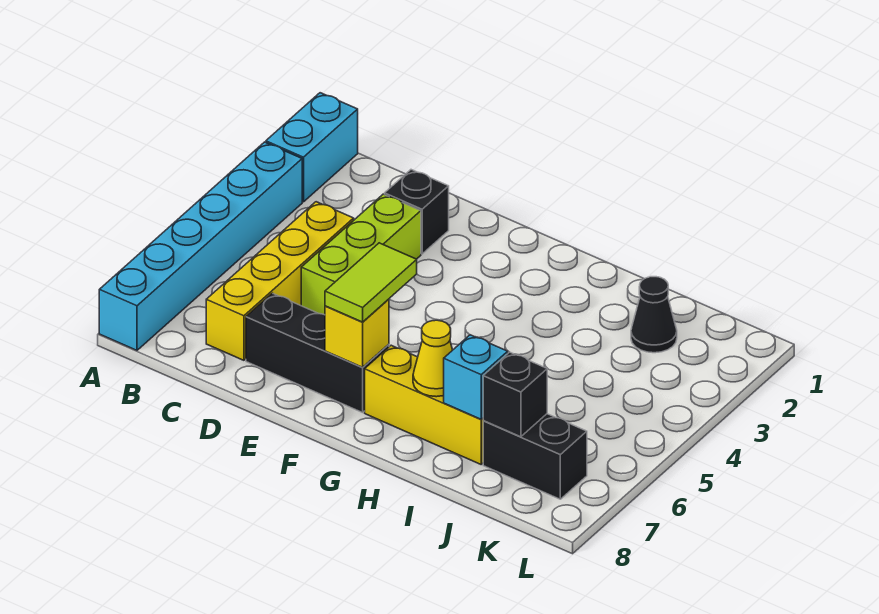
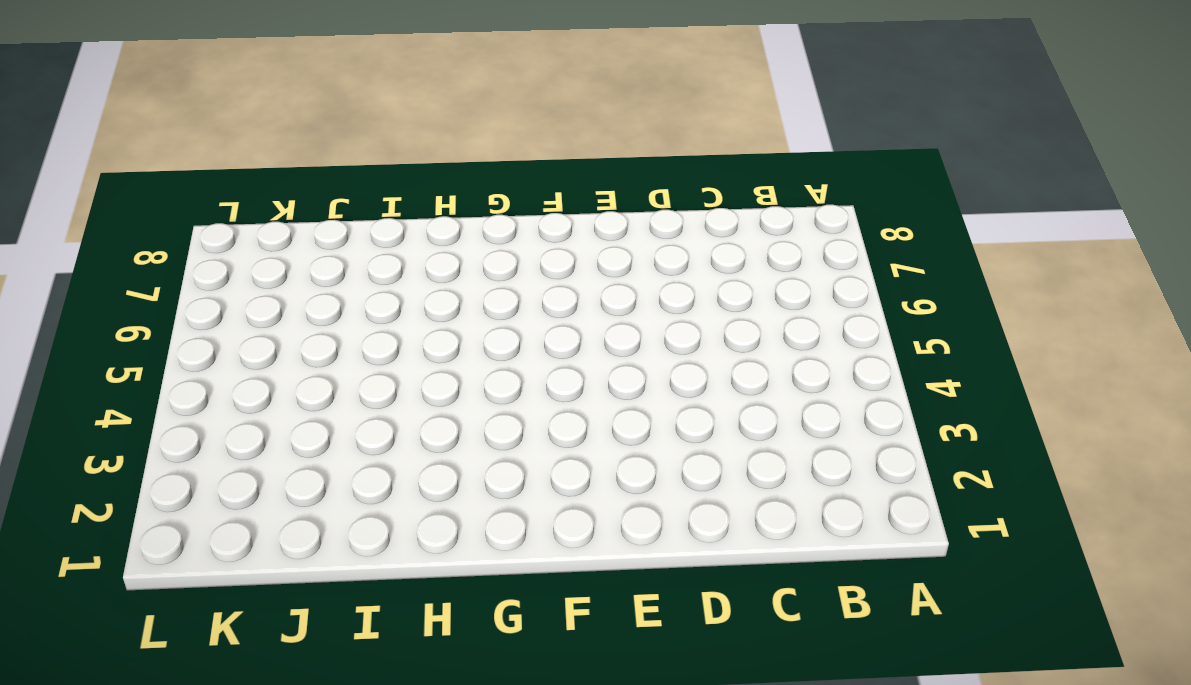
none -> cyan 1x2 brick [266,93,358,202]
none -> cyan 1x6 brick [99,142,302,350]
none -> yellow 1x4 brick [206,202,354,360]

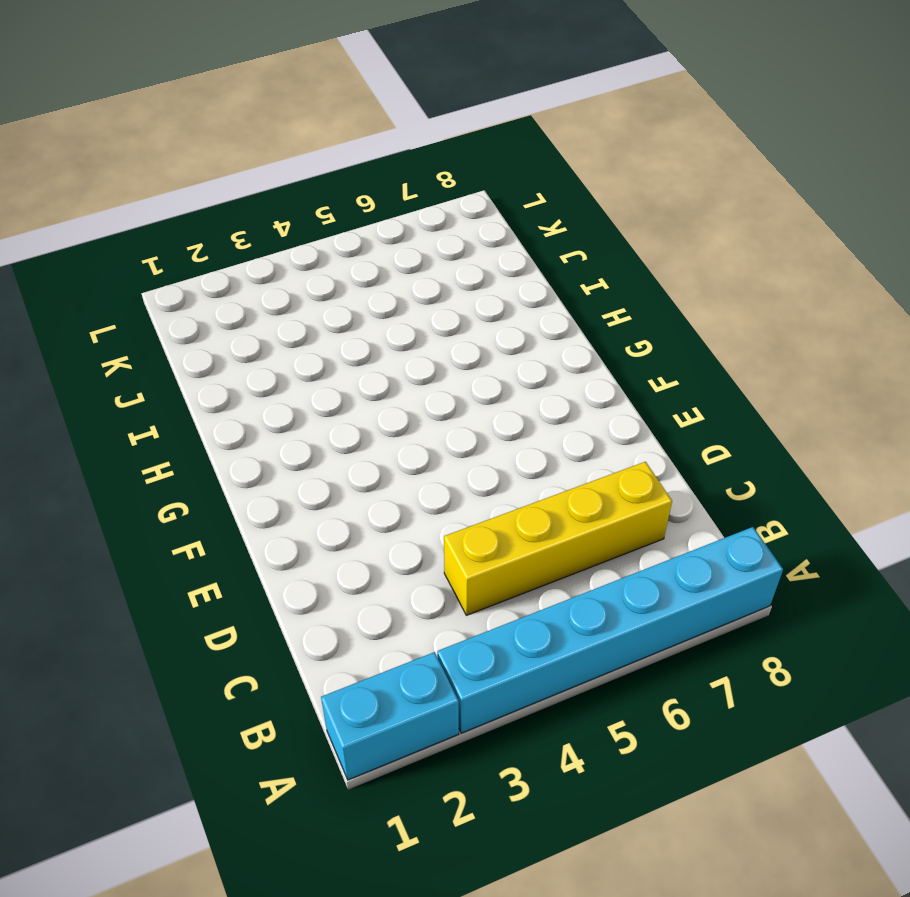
none -> black 1x1 brick [385,170,449,254]
none -> lime 1x3 brick [301,194,421,315]
none -> black 1x3 brick [246,293,389,413]

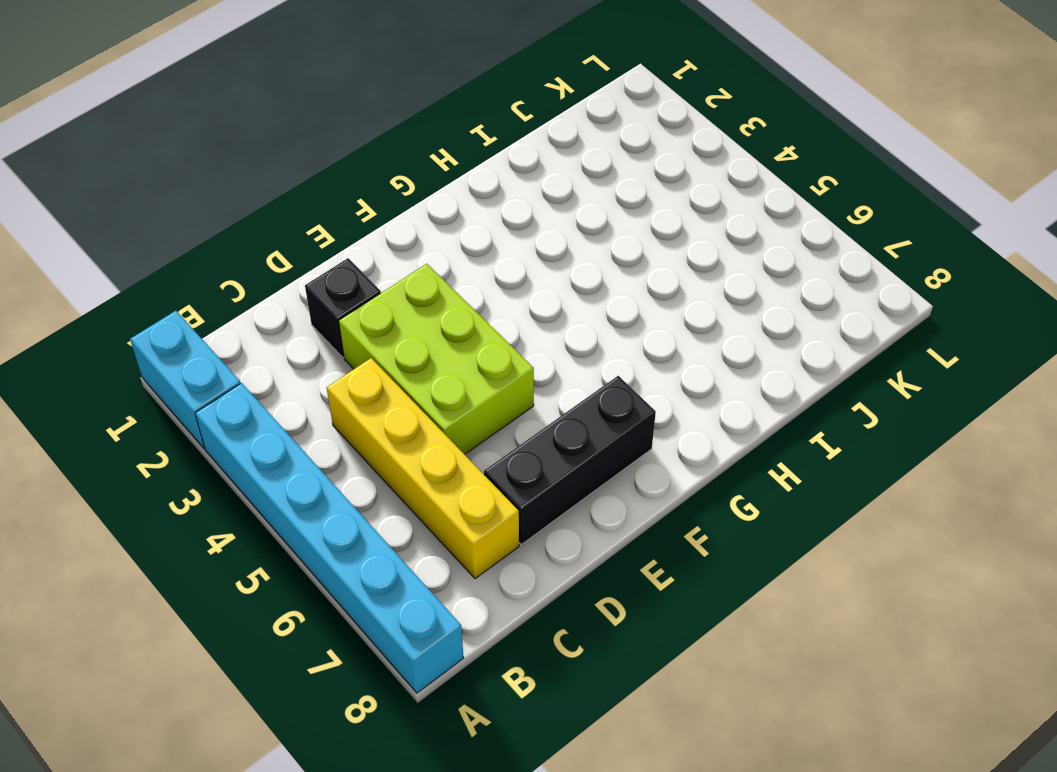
lime 2x3 brick [339,264,534,454] -> lime 1x3 brick [301,194,421,315]
none -> yellow 1x3 brick [365,345,483,464]
none -> black 1x1 cone [631,277,677,353]
none -> black 1x2 brick [483,414,587,499]

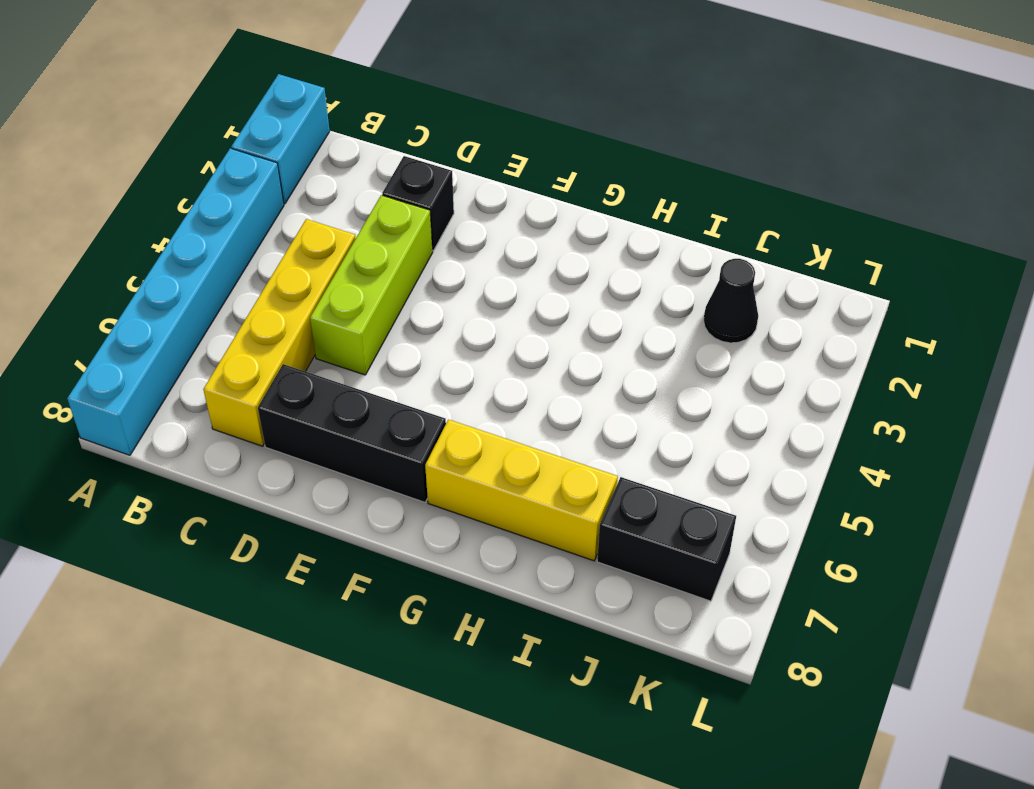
none -> yellow 1x1 brick [325,299,389,367]
none -> yellow 1x1 cone [413,320,452,397]
none -> cyan 1x1 brick [444,335,508,419]

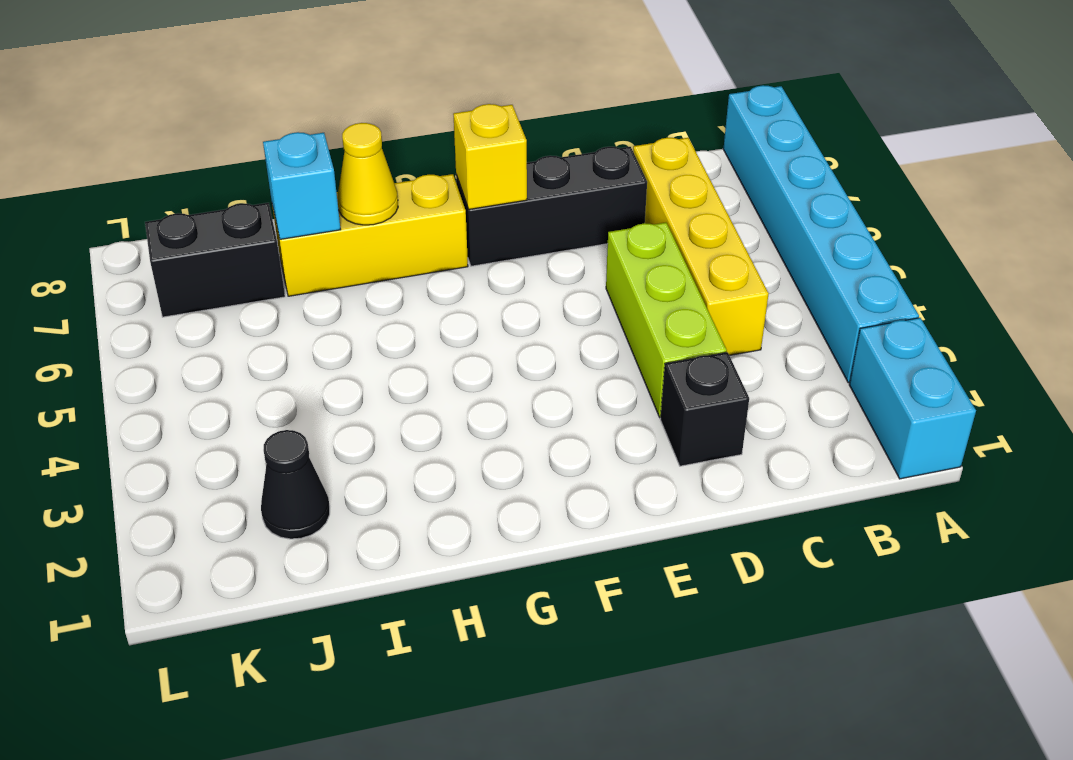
none -> black 1x1 brick [483,352,547,437]
none -> lime 1x2 tile [325,243,417,322]

